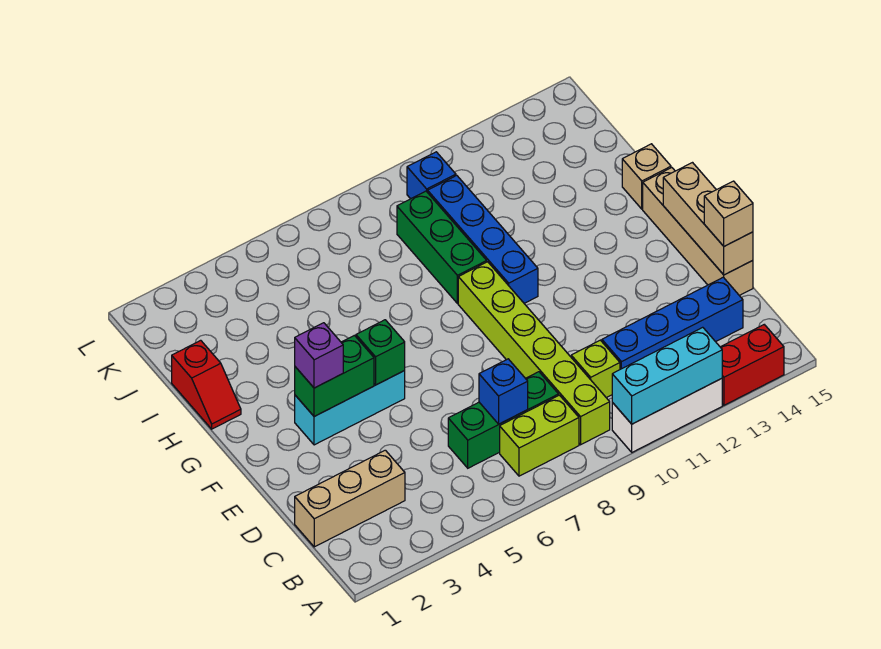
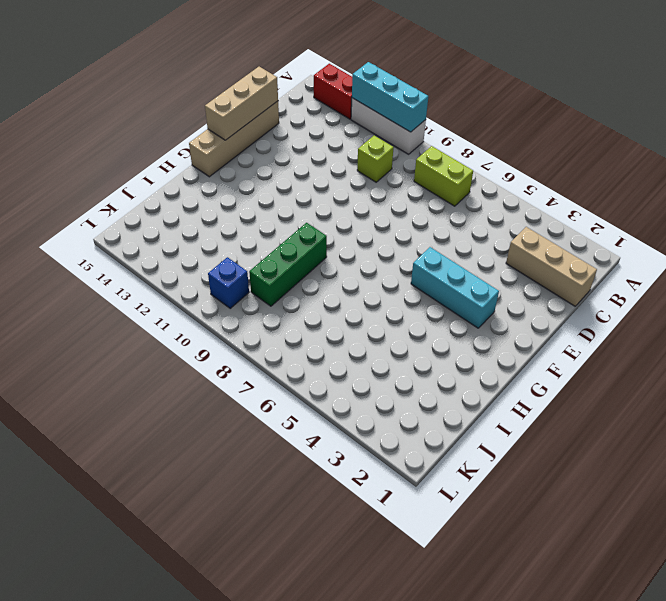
none -> lime 1x6 brick [458,262,610,445]
none -> green 1x3 brick [448,372,559,468]
none -> blue 1x4 brick [602,277,743,369]

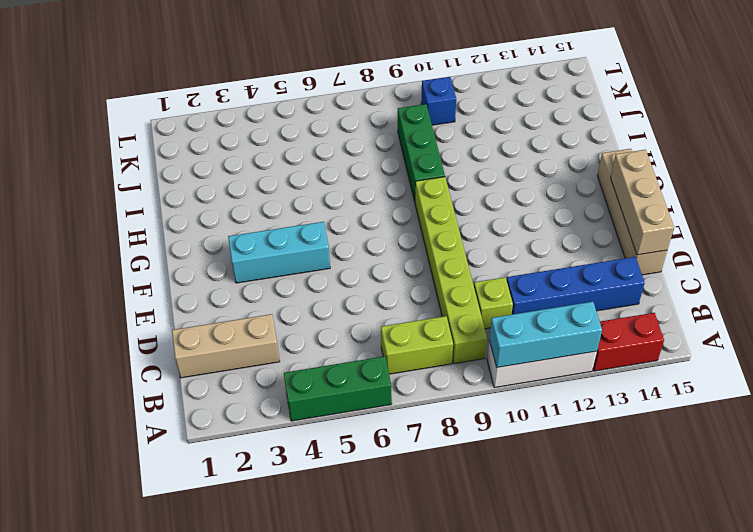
green 1x3 brick [284,356,392,421] -> green 1x3 brick moved to [448,372,559,468]
none -> blue 1x4 brick [428,175,538,303]
none -> red 1x2 slope [172,340,241,429]
none -> tan 1x1 brick [622,144,671,209]

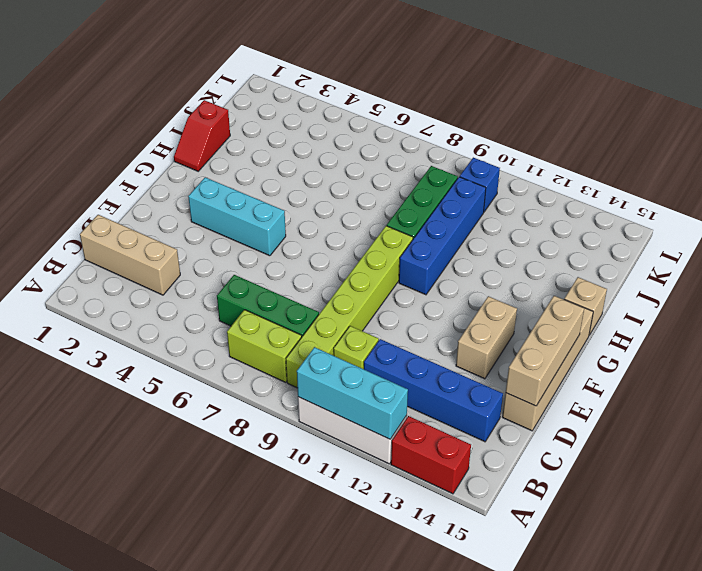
tan 1x2 brick [456,296,517,379] -> none
none -> blue 1x1 brick [479,359,528,424]
none -> green 1x2 brick [295,335,374,417]
none -> green 1x1 brick [356,320,405,385]

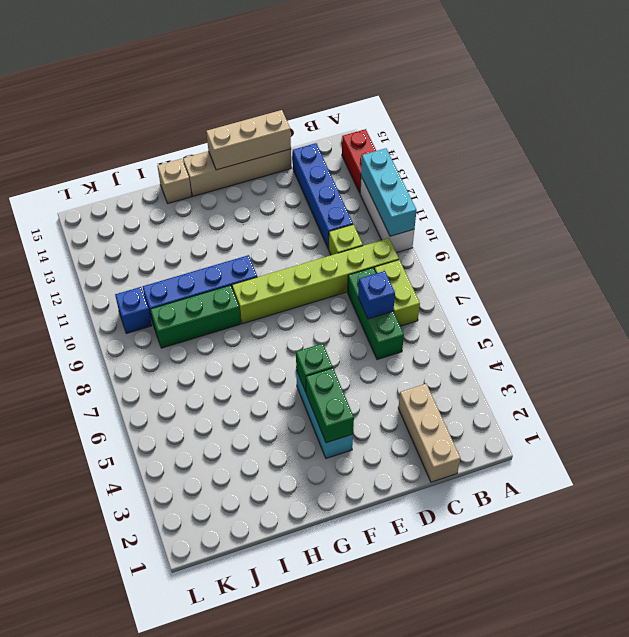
none -> red 1x2 slope [172,340,241,429]
none -> tan 1x1 brick [704,181,753,246]
none -> purple 1x1 brick [295,323,343,388]

